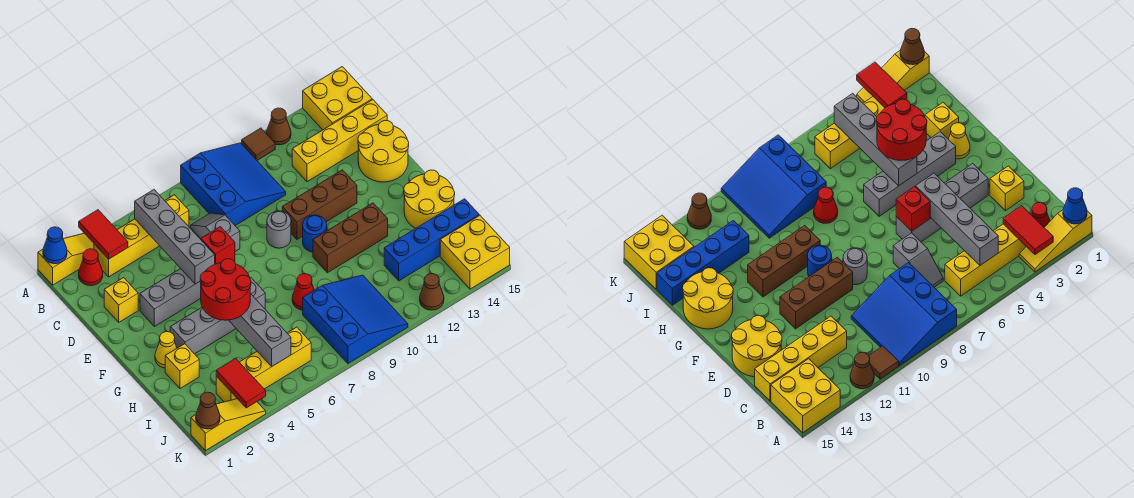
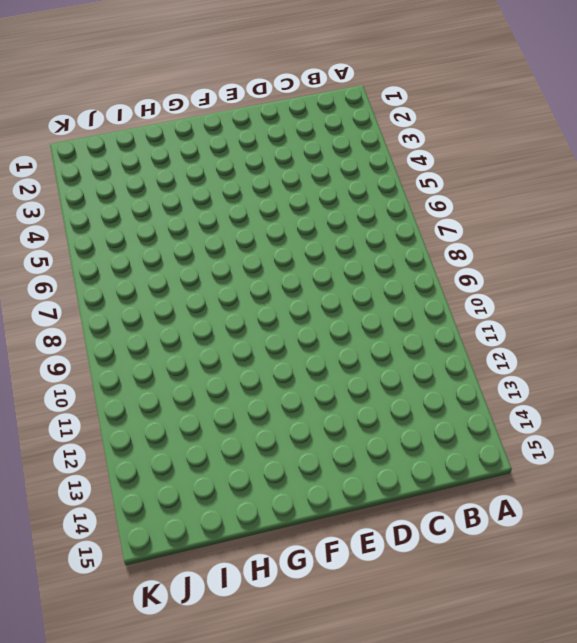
none -> yellow 1x3 slope [38,233,94,285]
none -> blue 3x3 slope [181,143,286,226]
none -> brown 1x1 tile [242,128,275,160]
none -> brown 1x1 cone [267,108,291,145]

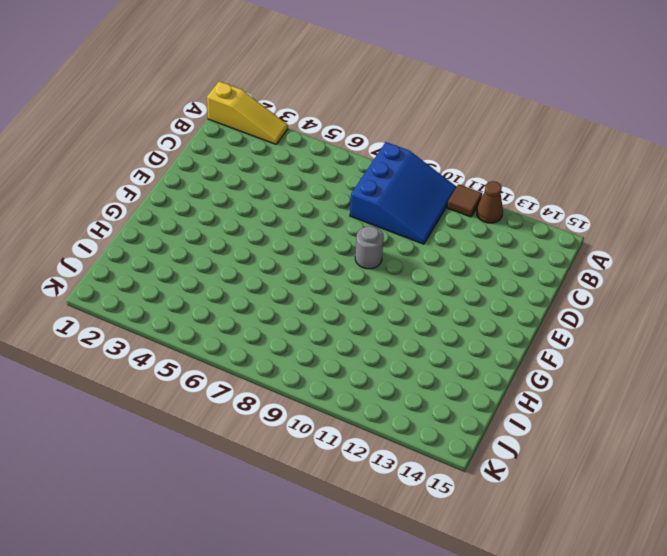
none -> yellow 2x2 brick [303,67,372,130]
none -> red 1x1 cone [79,249,103,286]
none -> yellow 1x4 brick [94,195,189,277]
none -> grey 1x2 slope [191,213,240,251]

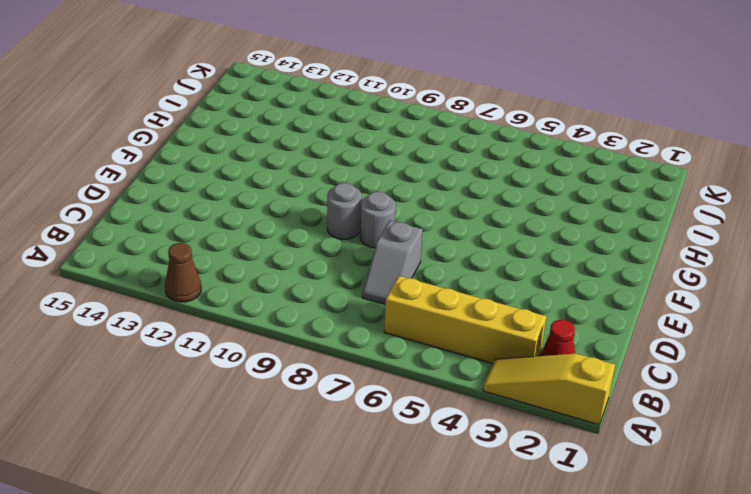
grey 1x1 round brick [360,192,396,248] -> none
none -> blue 3x3 slope [181,143,286,226]
none -> brown 1x1 tile [242,128,275,160]
none -> yellow 2x2 brick [303,67,372,130]
none -> yellow 1x4 brick [292,100,387,182]

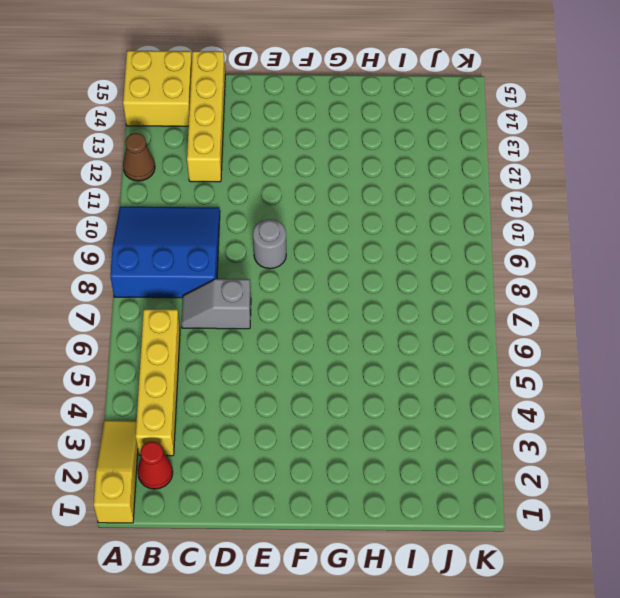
none -> brown 1x1 tile [242,128,275,160]
none -> yellow 1x1 brick [104,278,138,322]
none -> yellow 2x2 round brick [358,121,409,182]
none -> grey 1x4 brick [140,260,235,327]

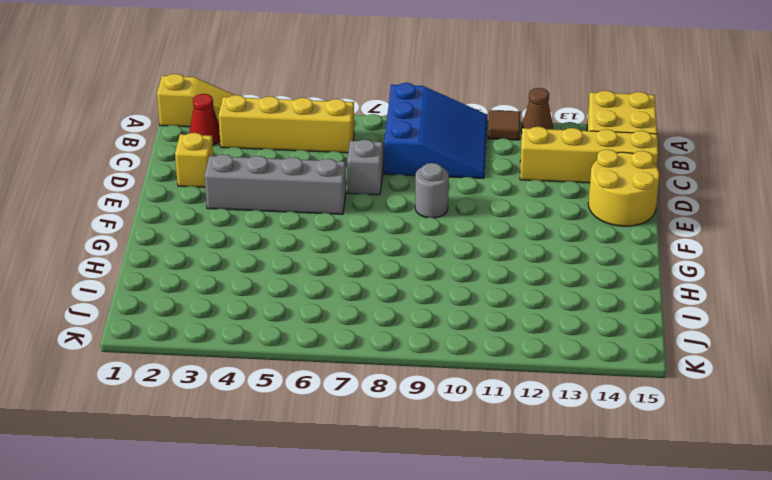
none -> brown 1x3 brick [282,170,357,239]
none -> blue 1x1 round brick [303,215,327,252]
none -> yellow 1x1 cone [155,332,177,368]
none -> grey 1x4 brick [170,278,265,354]

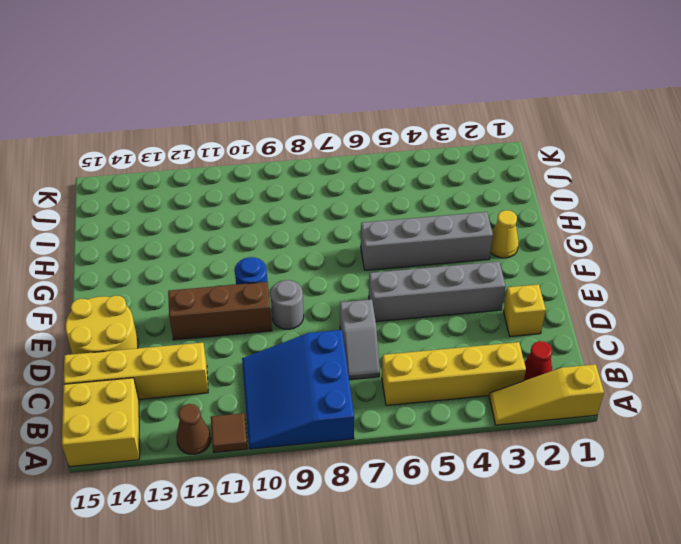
none -> brown 1x3 brick [313,203,388,273]
none -> yellow 2x2 round brick [404,170,455,228]
none -> yellow 1x1 brick [165,344,199,388]
none -> red 1x1 cone [292,274,314,310]

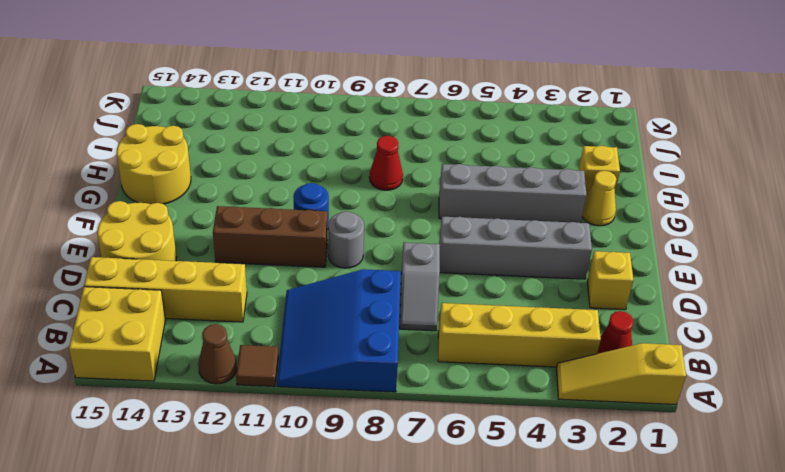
none -> brown 1x3 brick [313,203,388,273]
none -> blue 3x3 slope [303,275,408,364]
none -> blue 1x4 brick [384,199,479,281]
none -> yellow 1x4 brick [216,327,311,402]

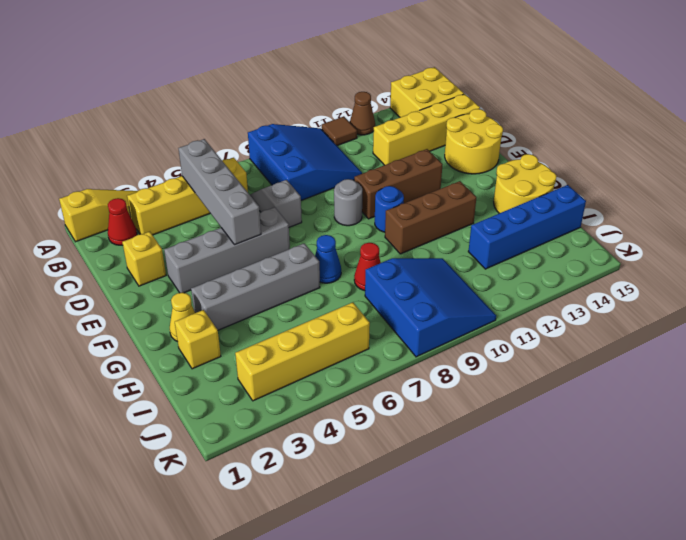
blue 1x1 cone [315,235,341,283] -> blue 1x1 cone moved to [43,227,67,264]
none -> yellow 2x2 brick [440,215,510,289]
none -> yellow 1x3 slope [191,399,266,451]
none -> brown 1x1 cone [420,274,444,310]
none -> red 1x2 tile [79,210,128,259]

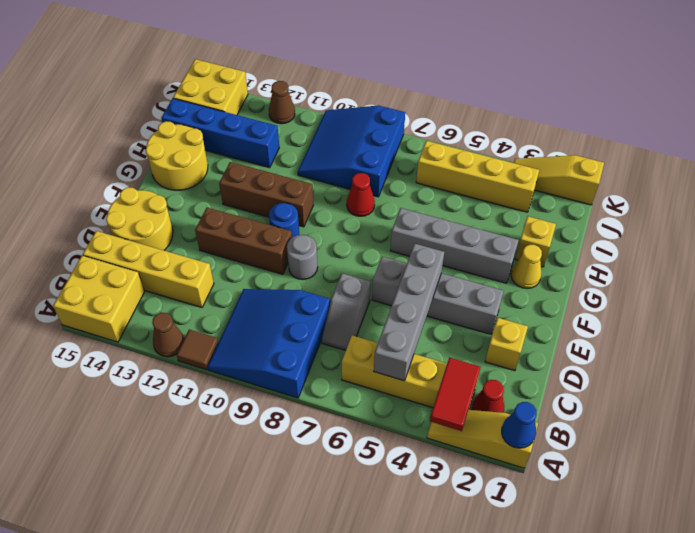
none -> red 1x1 brick [201,227,235,264]
none -> grey 1x4 brick [229,294,291,366]
none -> red 1x2 tile [216,358,266,408]
none -> brown 1x1 cone [196,392,220,429]

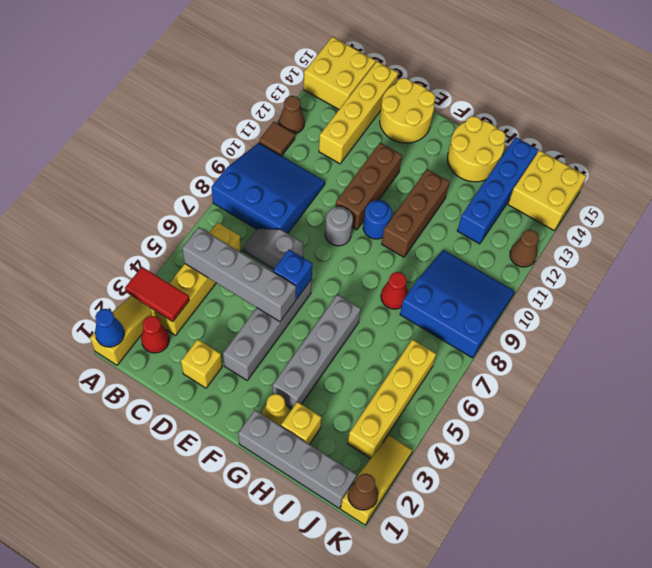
blue 1x1 brick [273,249,312,299] -> red 1x1 brick [201,227,235,264]
grey 1x4 brick [238,410,357,508] -> grey 1x4 brick moved to [229,294,291,366]
none -> red 1x2 tile [216,358,266,408]
none -> red 2x2 round brick [200,259,251,320]

